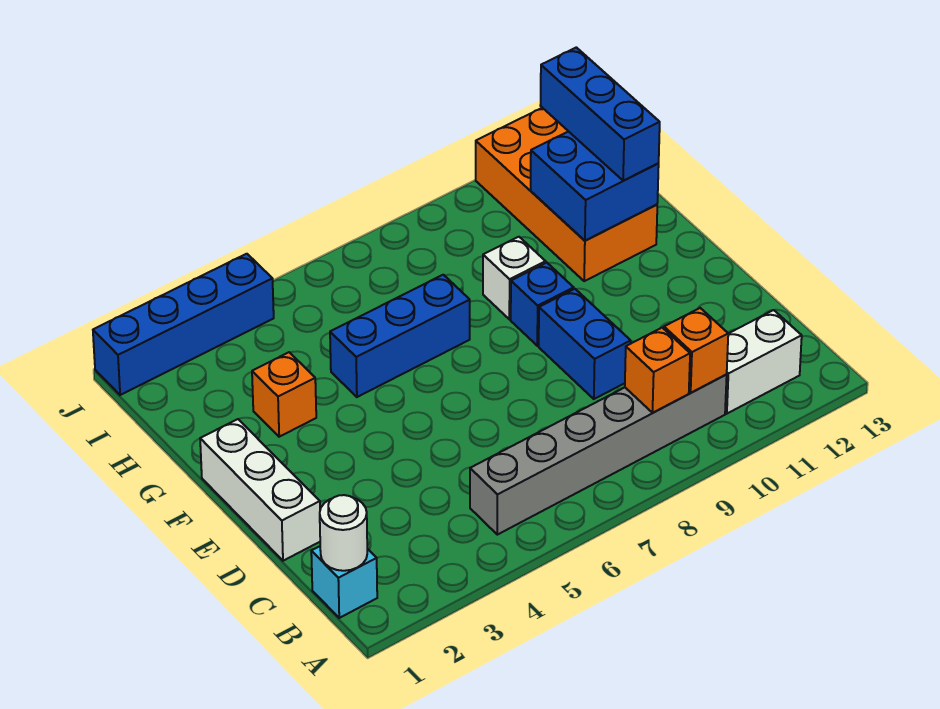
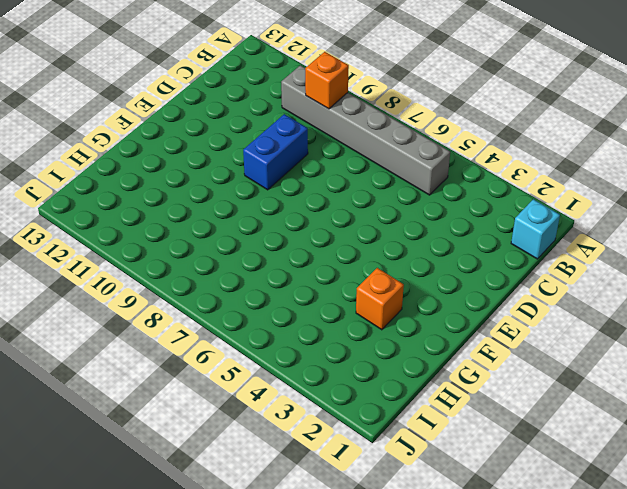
none -> white 1x2 brick [725,310,802,414]
none -> white 1x3 brick [200,419,320,561]
none -> blue 1x1 brick [511,263,574,346]

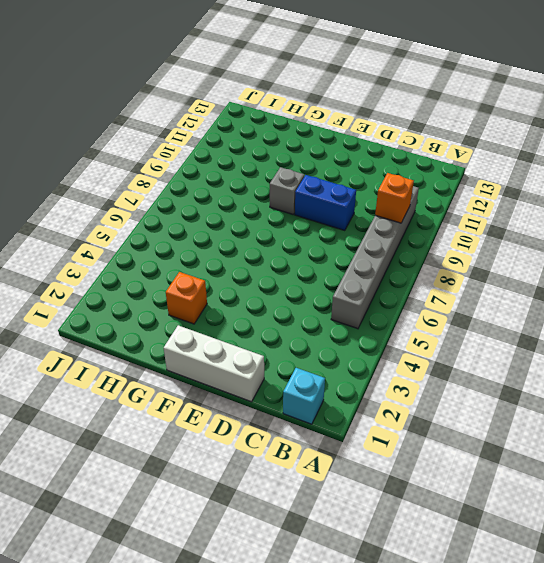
grey 1x1 brick [270,167,304,215] -> blue 1x1 brick [511,263,574,346]
none -> white 1x2 brick [725,310,802,414]
none -> blue 1x3 brick [330,275,470,397]
none -> white 1x1 brick [483,237,546,319]

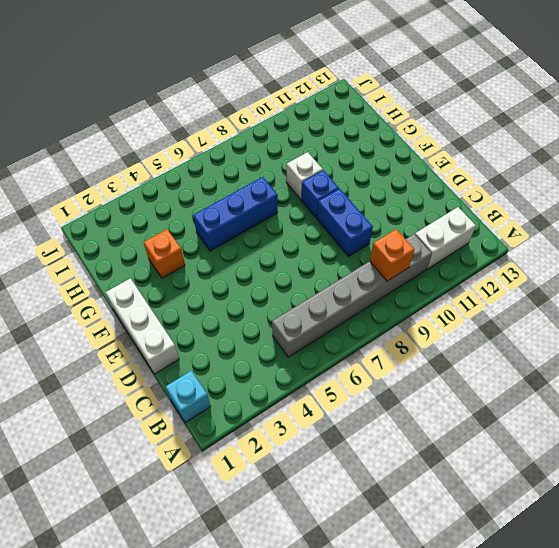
none -> orange 2x4 brick [476,108,657,281]
none -> blue 1x4 brick [93,254,274,395]
none -> white 1x1 round brick [320,495,367,571]

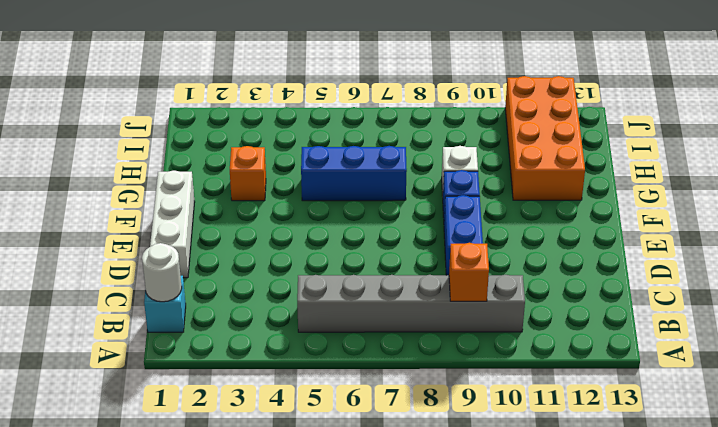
none -> white 1x2 brick [725,310,802,414]
none -> blue 1x4 brick [93,254,274,395]
none -> orange 1x1 brick [664,308,728,393]

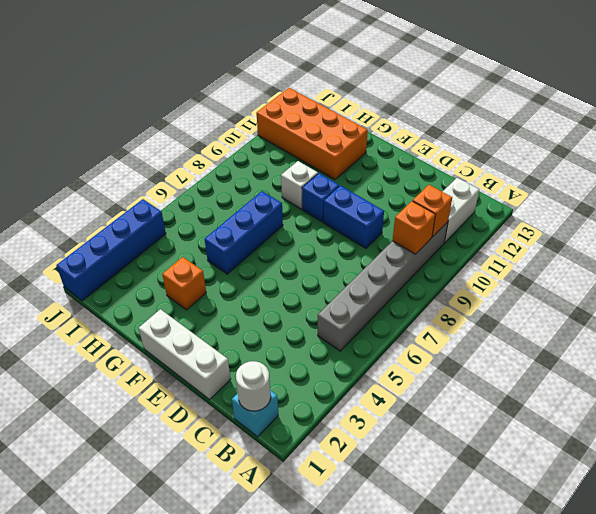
none -> blue 2x2 brick [531,131,659,241]
none -> blue 1x3 brick [540,47,660,181]

